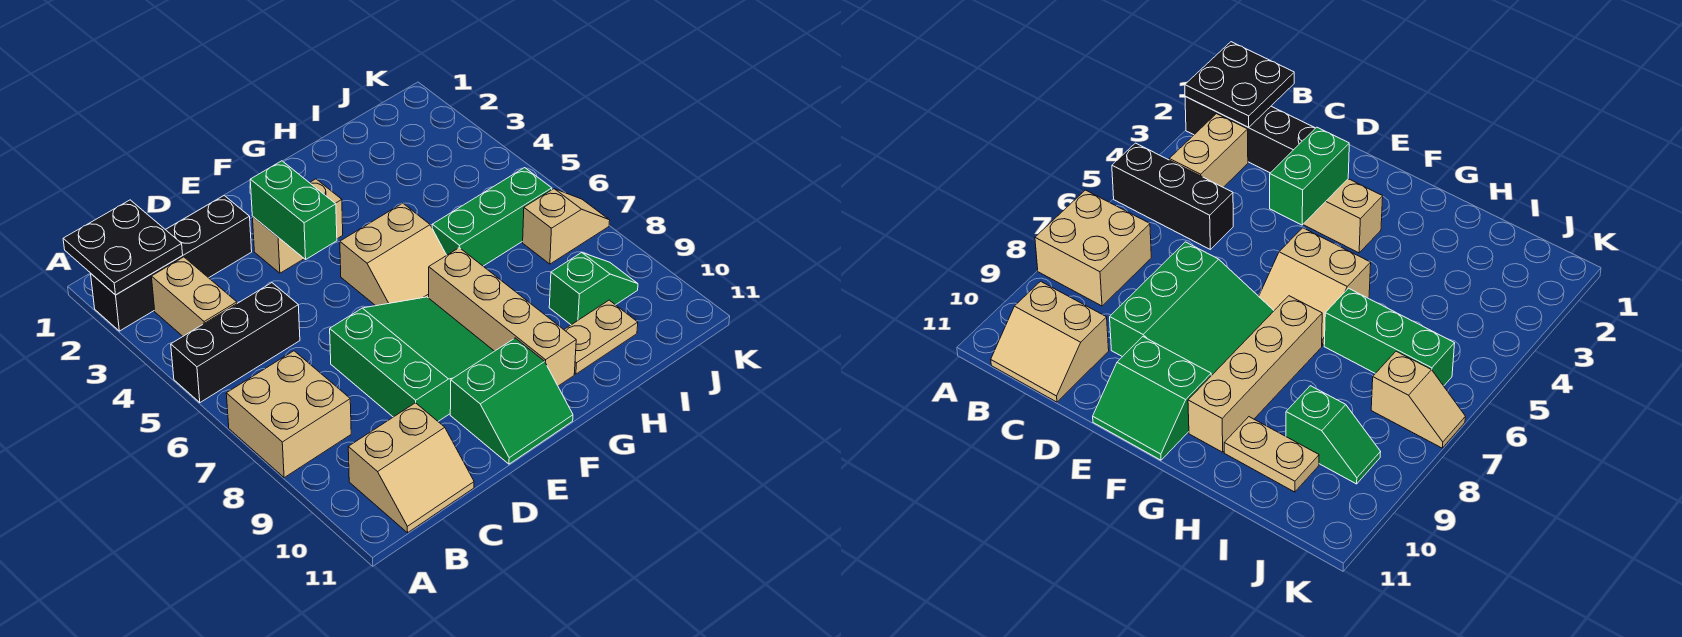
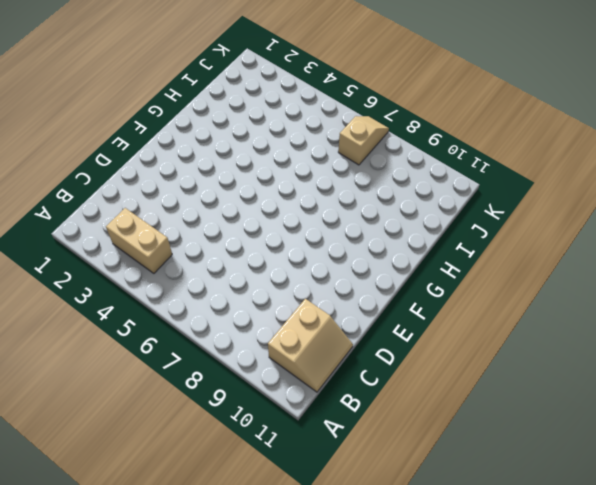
none -> black 1x4 brick [91,196,252,331]
none -> black 1x3 brick [171,283,300,403]
none -> tan 2x2 brick [226,351,351,478]

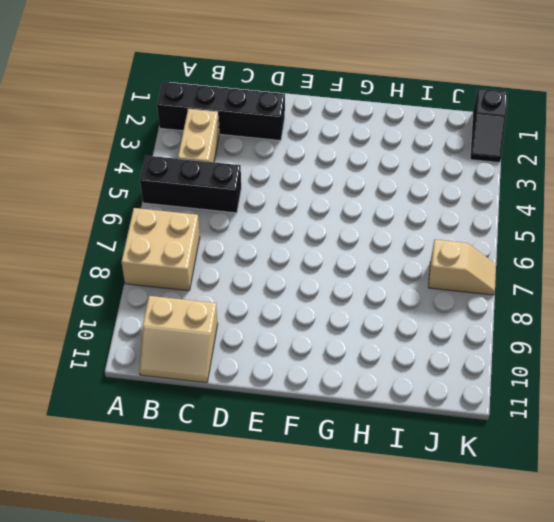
black 1x2 slope [470,89,507,163] -> none
none -> green 3x3 slope [330,297,494,421]
none -> tan 1x2 brick [252,179,343,273]
none -> green 2x2 slope [450,338,573,464]

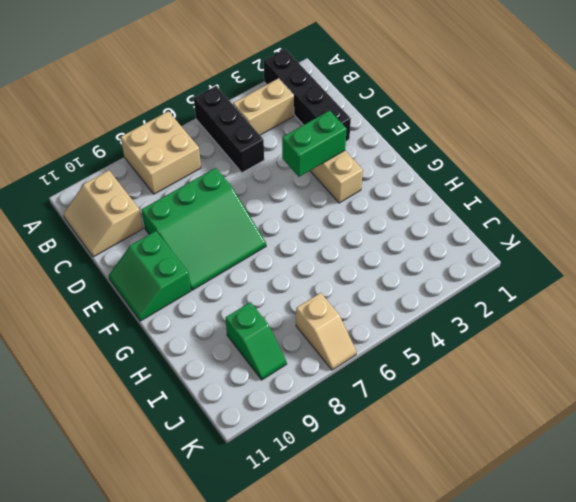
none -> tan 2x2 slope [340,203,447,306]
none -> tan 1x4 brick [429,248,576,386]
none -> green 1x3 brick [432,168,552,266]

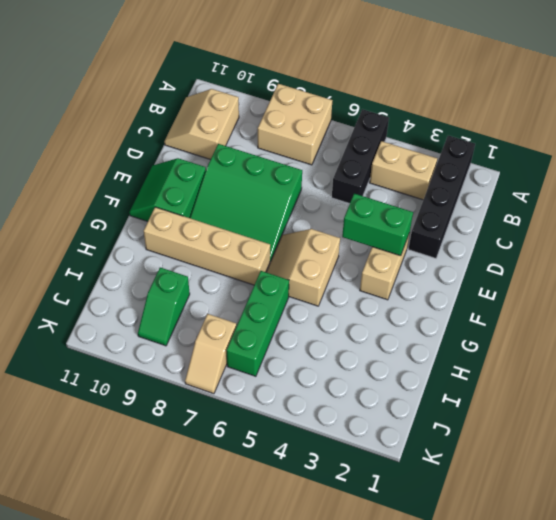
none -> tan 1x2 plate [564,300,638,374]
none -> black 2x2 plate [63,200,183,295]

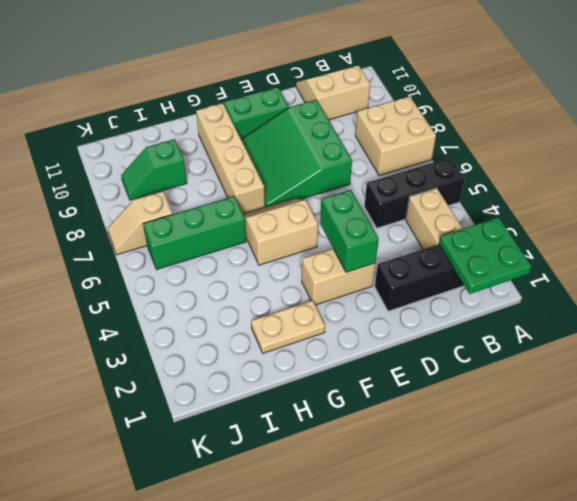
green 2x2 plate [439,217,531,294] -> black 2x2 plate [63,200,183,295]
tan 1x2 plate [251,300,325,353] -> tan 1x2 plate moved to [564,300,638,374]

